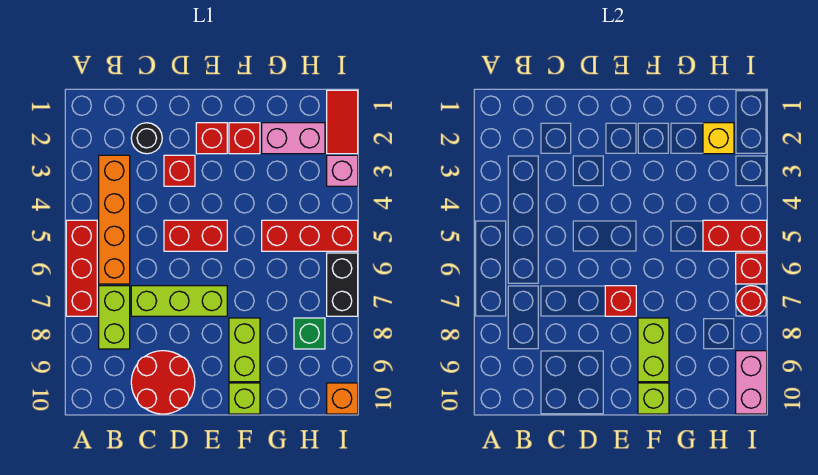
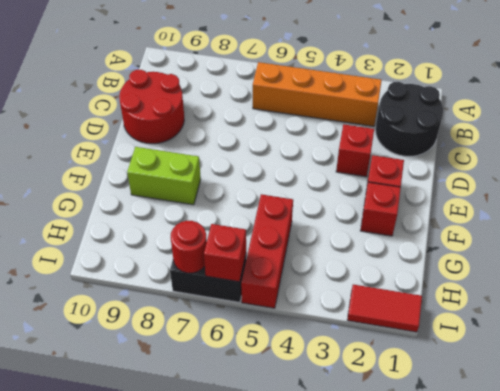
black 2x2 round brick [376,82,443,156] -> black 1x1 round brick [131,123,162,154]
none -> red 1x3 brick [66,220,97,316]
none -> lime 1x2 brick [99,286,130,349]
none -> lime 1x3 brick [131,286,227,316]

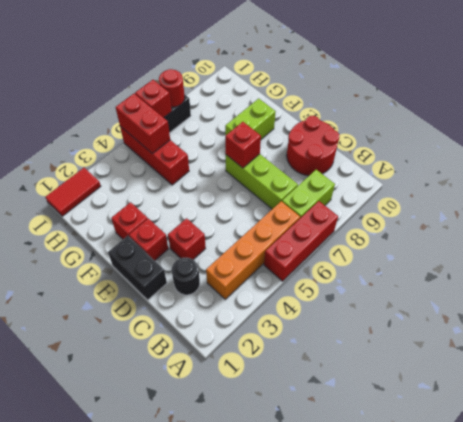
black 1x2 brick [108,236,167,300] -> none
none -> red 1x2 brick [164,220,227,251]
none -> lime 1x1 brick [229,383,260,414]
none -> pink 1x2 brick [262,123,325,154]

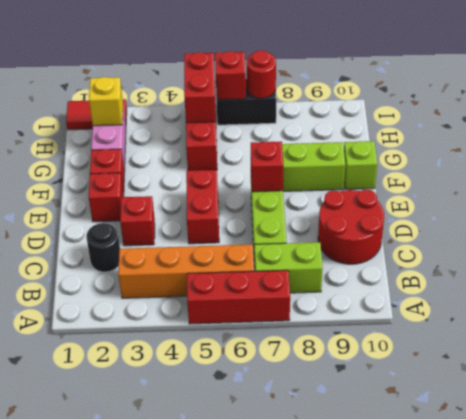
none -> green 1x1 brick [294,318,325,349]
none -> pink 1x1 brick [327,155,358,186]
none -> orange 1x1 brick [327,383,358,414]

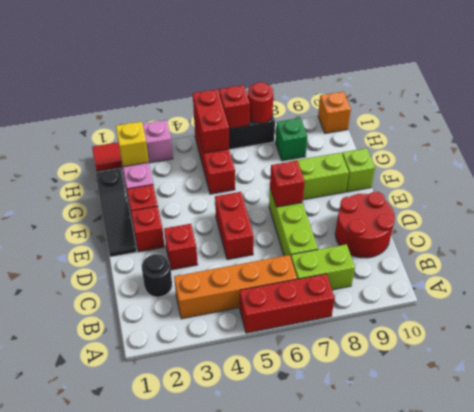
black 1x3 slope [96,168,137,257] -> none
none -> lime 1x2 brick [638,318,669,382]
none -> lime 1x1 brick [638,383,669,414]
none -> pink 1x2 brick [736,351,767,414]

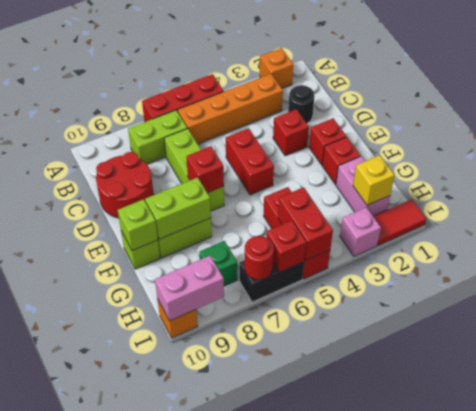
orange 1x1 brick [260,48,293,88] -> none

